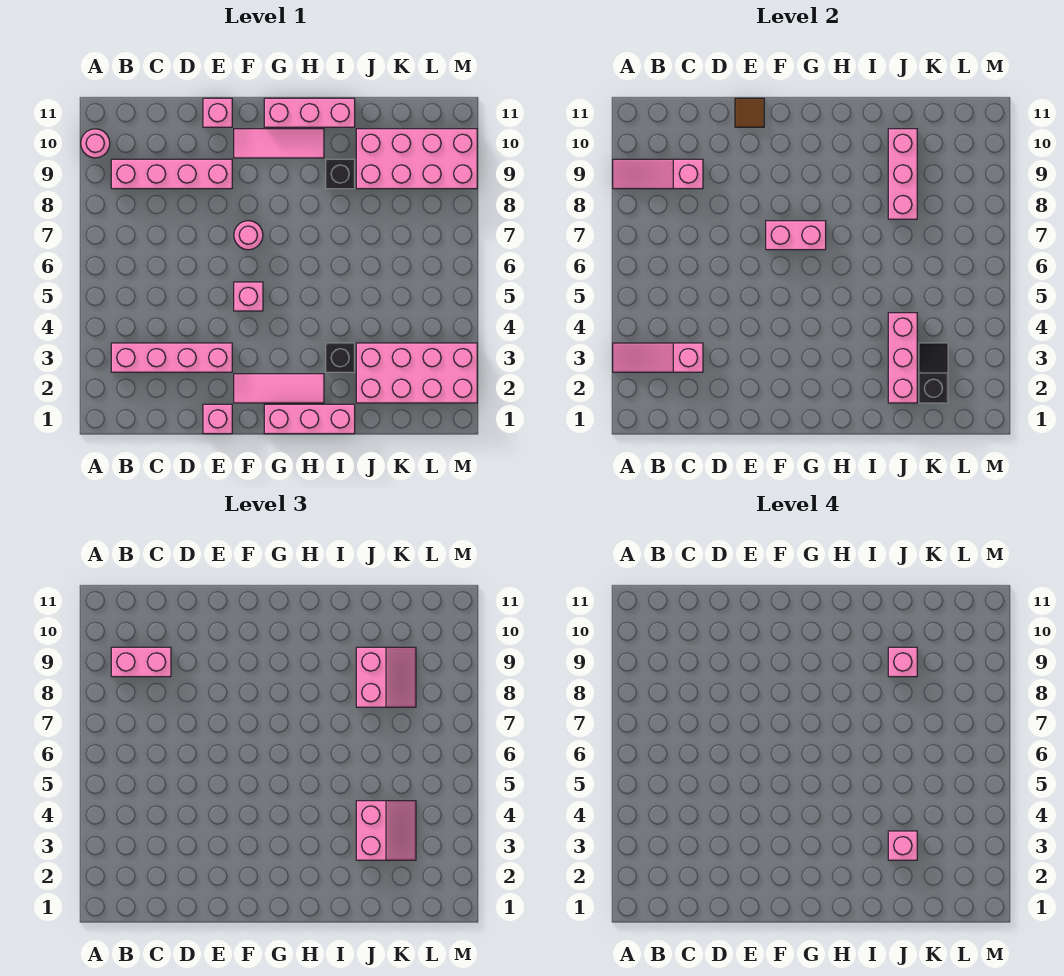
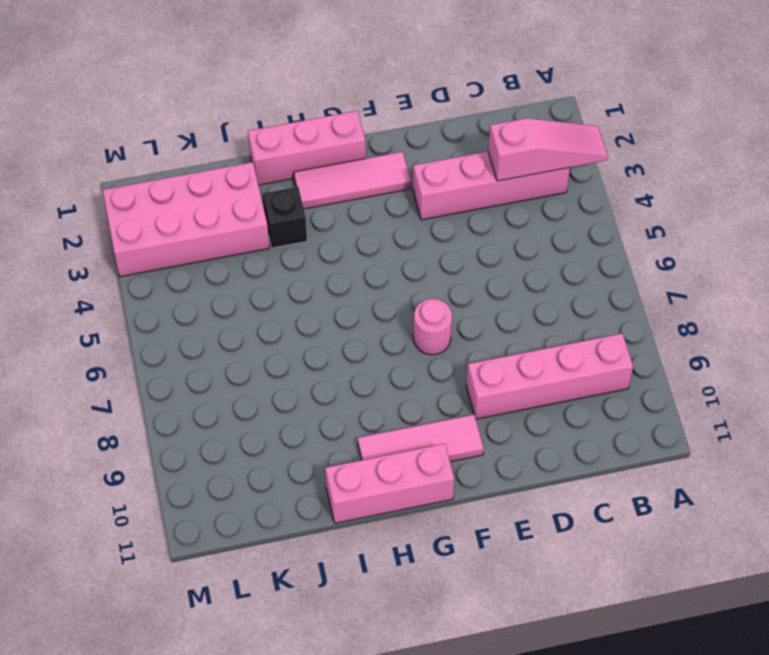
none -> pink 1x1 round brick [81,129,110,158]
none -> pink 1x1 brick [203,404,232,434]
none -> pink 1x1 brick [203,98,232,127]

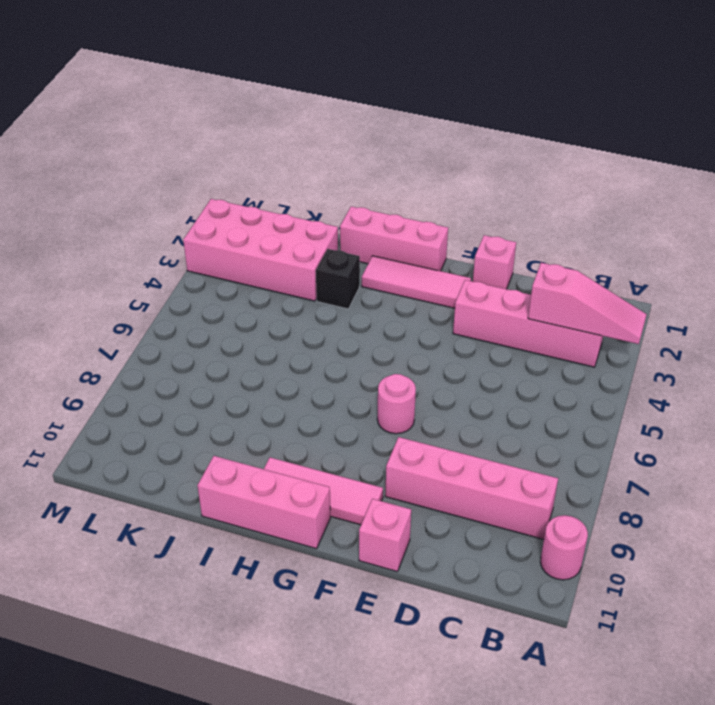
none -> pink 1x1 brick [234,282,263,311]
none -> black 1x1 brick [326,159,355,189]
none -> pink 2x4 brick [356,129,477,189]

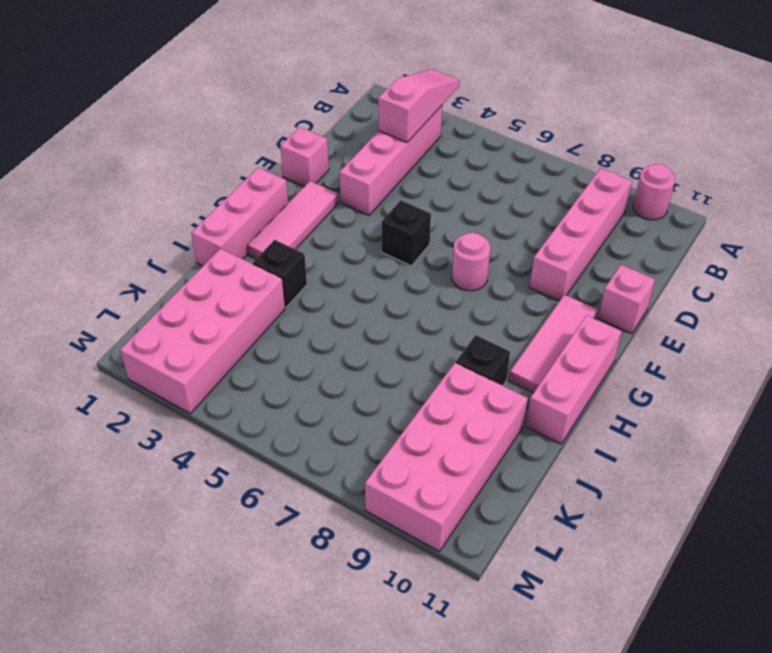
black 1x1 brick [382,200,431,266] -> pink 1x1 brick [234,282,263,311]
none -> pink 1x3 slope [613,159,703,189]
none -> brown 1x1 tile [735,98,764,127]
none -> pink 1x2 brick [766,221,826,250]

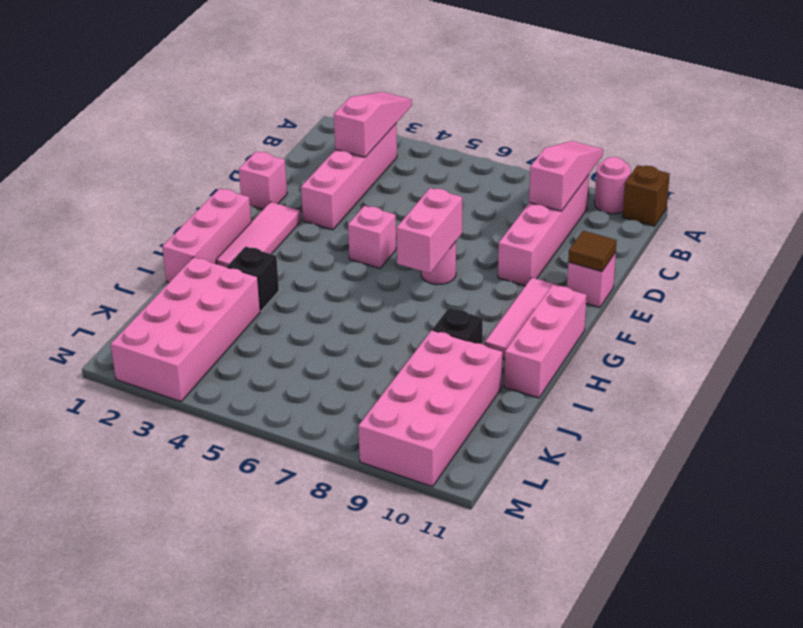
brown 1x1 brick [623,165,670,226] -> none
none -> pink 1x3 brick [888,313,917,403]
none -> pink 1x3 brick [888,129,917,219]
none -> black 1x2 slope [919,343,948,403]

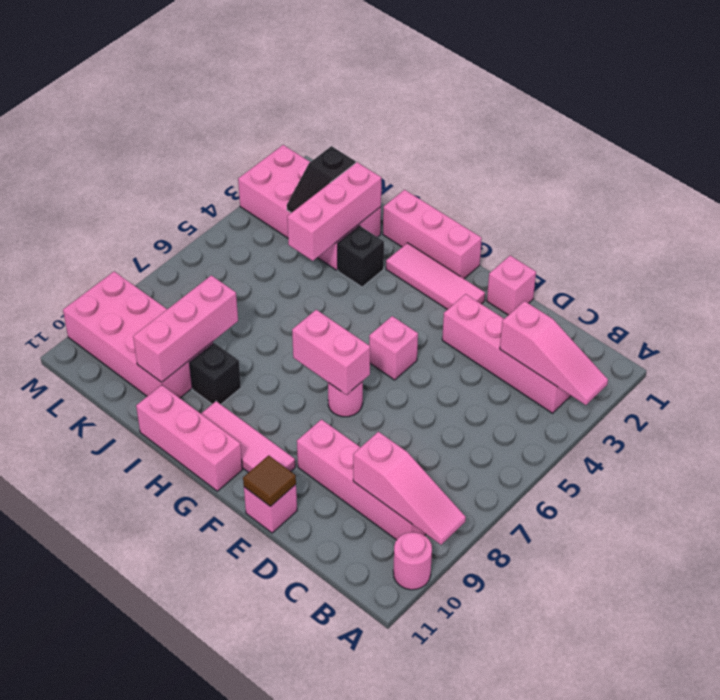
none -> pink 1x2 brick [111,647,171,677]
none -> pink 2x2 slope [356,801,416,860]
none -> pink 2x2 slope [356,647,416,707]

